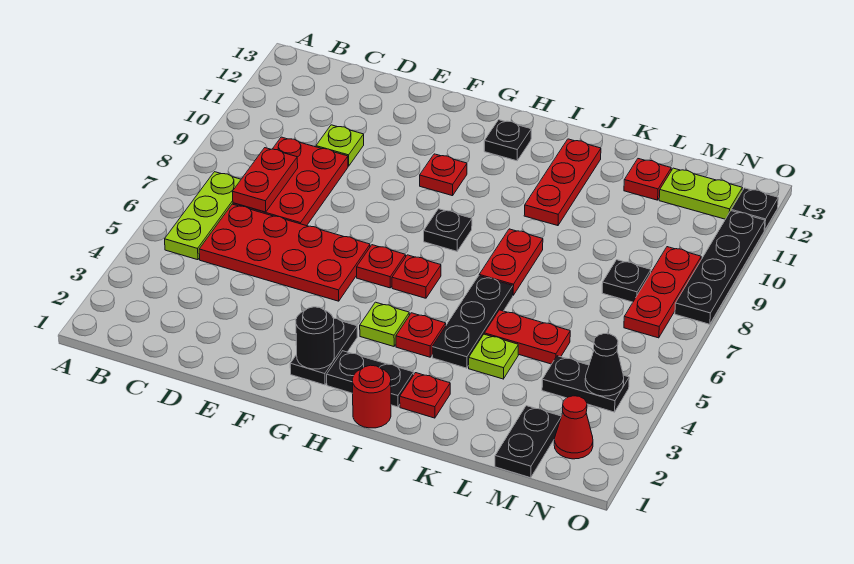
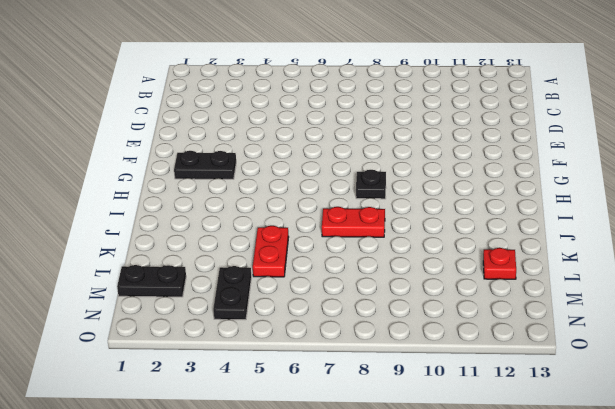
none -> lime 1x3 plate [165,172,241,260]
none -> red 2x4 plate [199,204,370,301]
none -> red 2x3 plate [233,137,348,226]
none -> lime 1x1 plate [316,125,364,166]

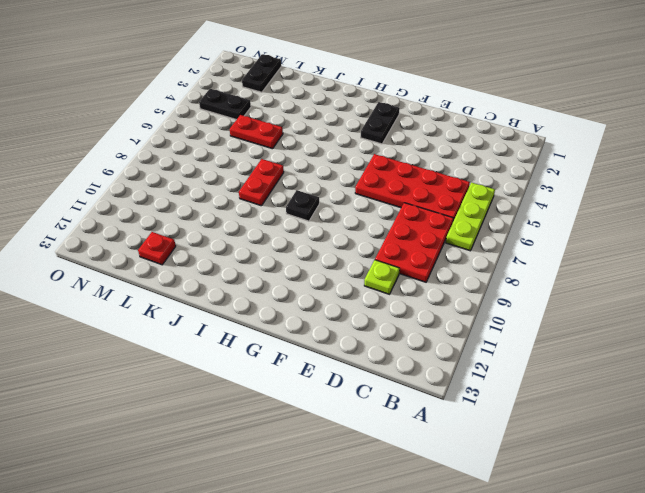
none -> red 1x1 plate [357,245,406,288]
none -> red 1x1 plate [420,154,467,196]
none -> black 1x2 plate [327,351,414,407]
none -> lime 1x1 plate [360,302,409,346]

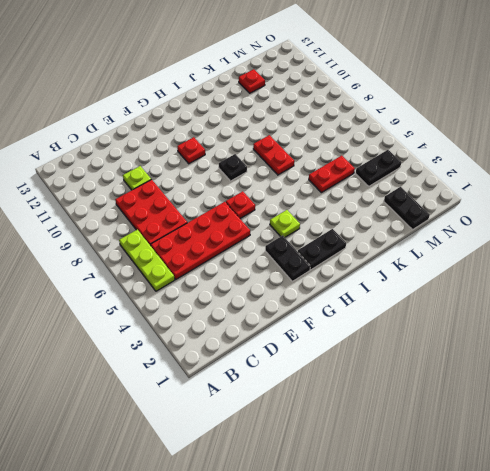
none -> red 1x1 plate [392,255,441,298]
none -> black 1x1 plate [484,120,531,161]
none -> red 1x1 round brick [352,365,391,428]
none -> red 1x1 plate [396,313,446,357]

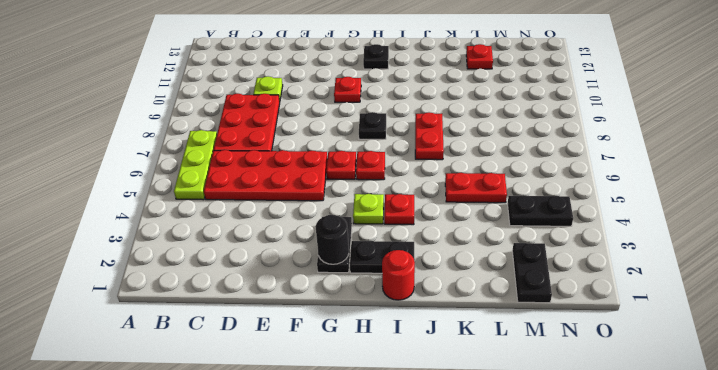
none -> red 1x1 plate [400,373,450,418]
none -> black 1x3 plate [432,276,513,368]
none -> red 1x3 plate [524,139,601,226]
none -> lime 1x1 plate [469,334,518,379]

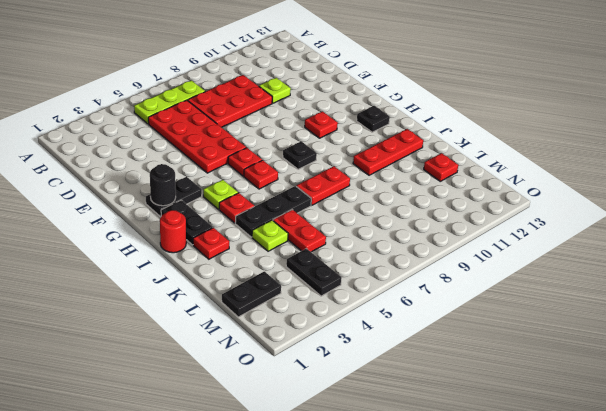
none -> black 1x1 plate [602,260,651,302]
none -> lime 1x2 plate [659,168,742,219]
none -> red 1x1 cone [554,396,593,459]
none -> red 1x3 plate [624,247,701,338]

